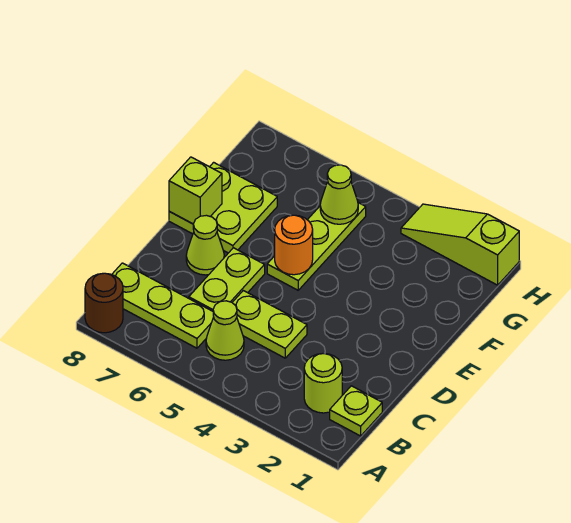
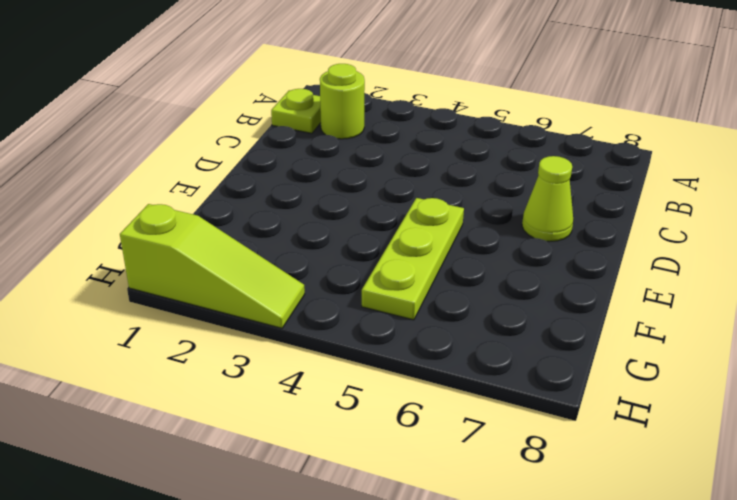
none -> brown 1x1 round brick [85,273,123,333]
none -> lime 1x1 cone [206,301,244,360]
none -> lime 1x3 plate [112,263,214,348]

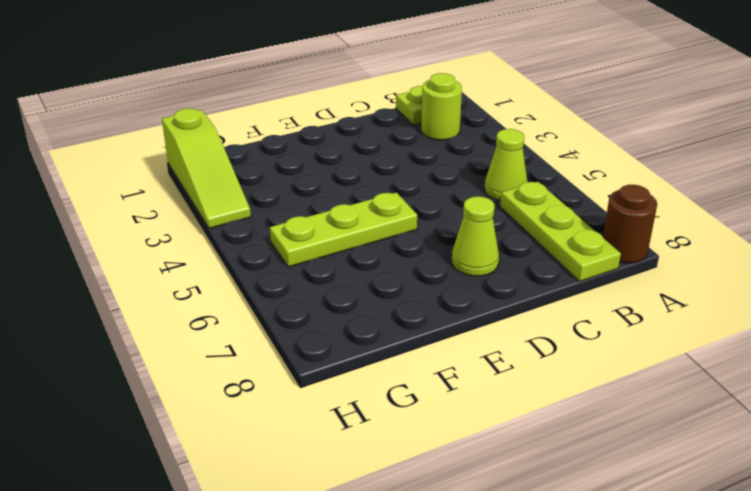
none -> lime 1x2 plate [232,291,307,358]
none -> lime 1x2 plate [189,248,265,311]
none -> lime 2x2 plate [169,162,277,253]

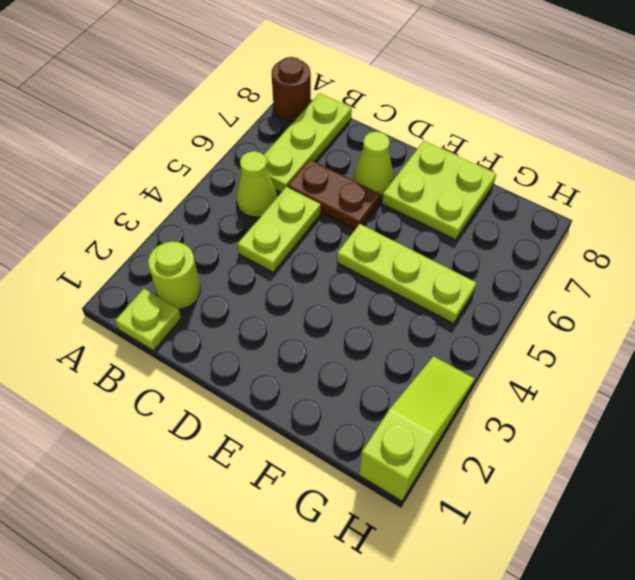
brown 1x2 plate [287,160,380,230] -> lime 1x2 plate [189,248,265,311]
none -> orange 1x1 round brick [275,215,313,275]
none -> lime 1x1 brick [169,157,222,224]
none -> lime 1x1 cone [320,165,358,224]

